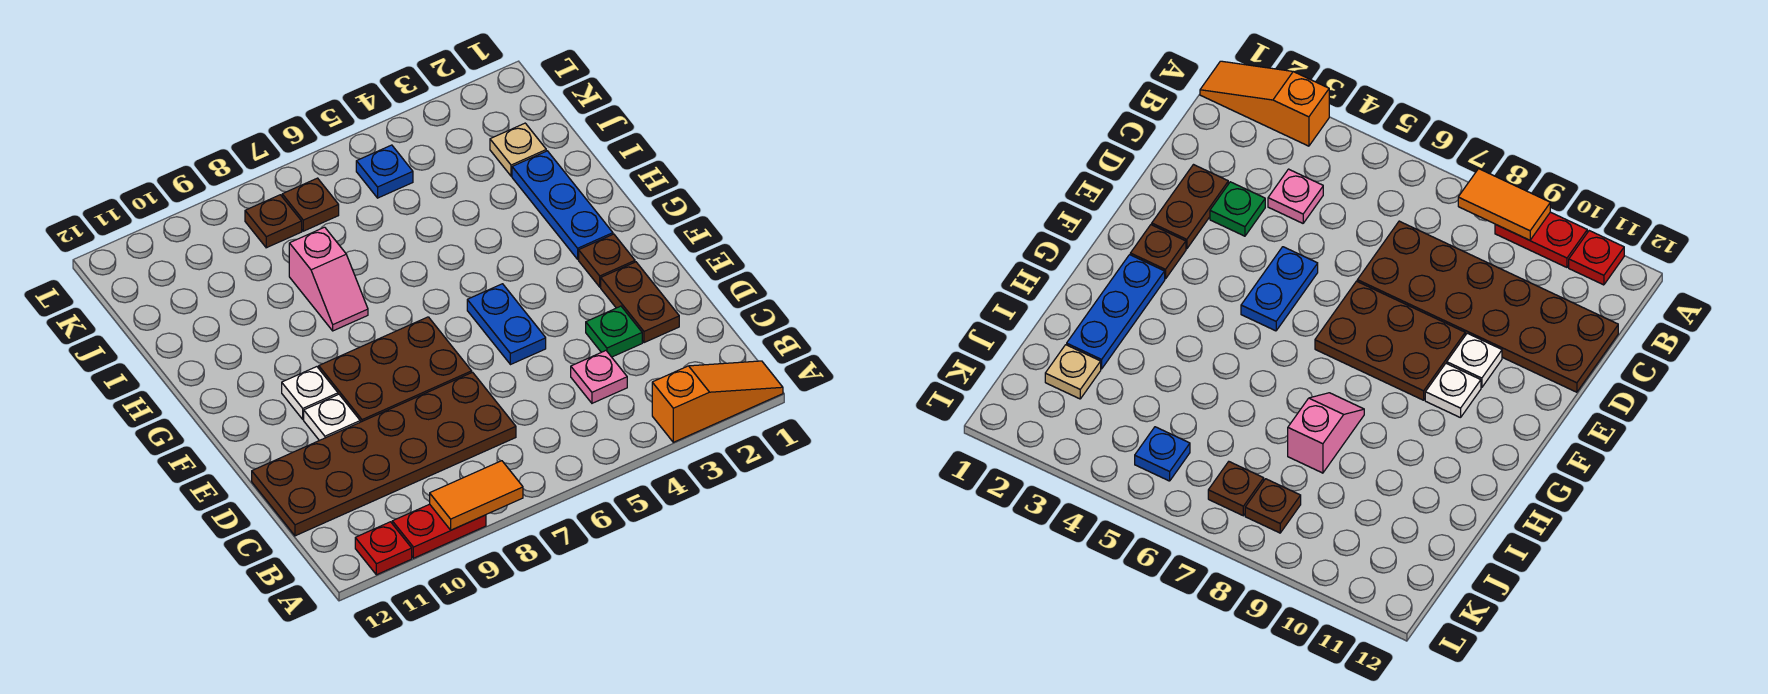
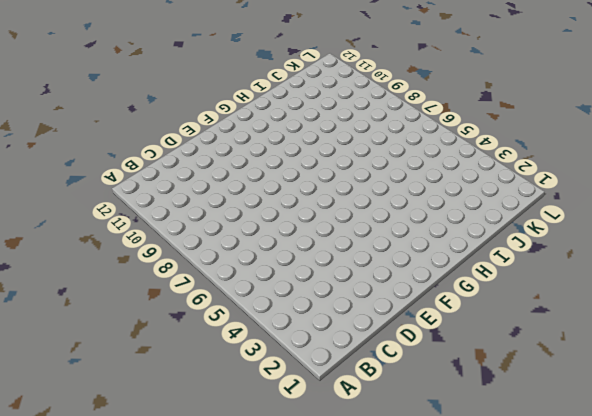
none -> orange 1x3 slope [652,361,783,442]
none -> red 1x2 plate [392,504,486,558]
none -> red 1x1 plate [355,522,412,575]

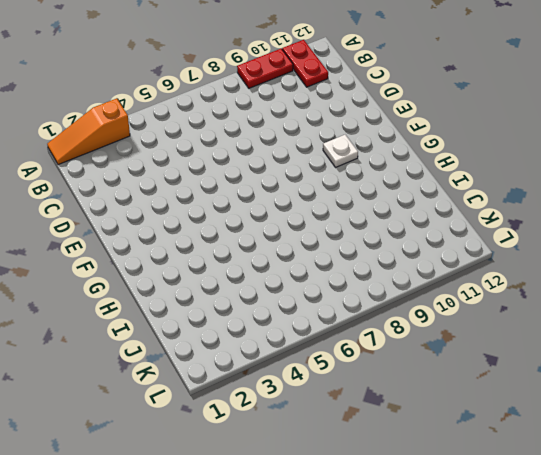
red 1x2 plate [282,40,328,87] -> red 1x1 plate [355,522,412,575]
none -> pink 1x1 plate [571,351,627,403]
none -> brown 2x6 plate [252,372,516,536]
none -> brown 1x2 plate [601,262,679,343]

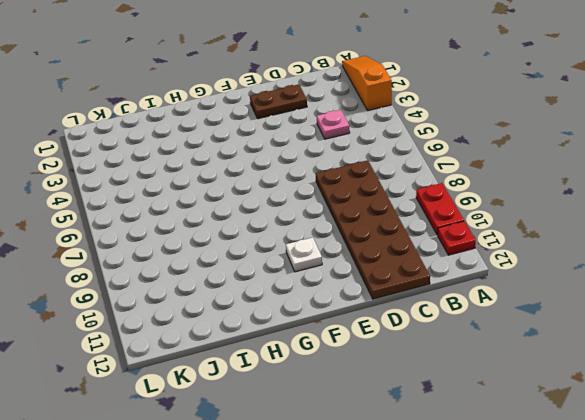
none -> green 1x1 plate [586,306,642,357]
none -> blue 1x2 plate [467,284,546,365]
none -> brown 2x3 plate [319,317,472,422]

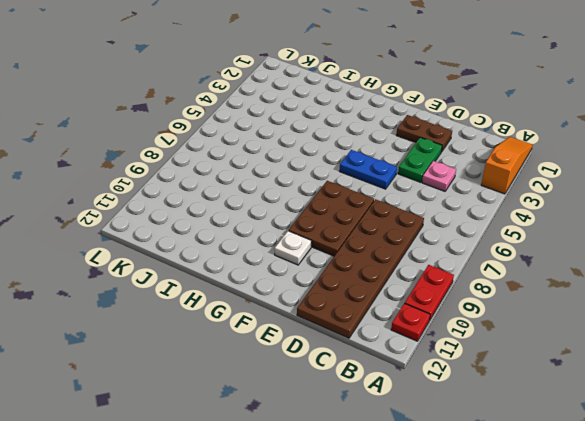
green 1x2 plate [398,137,442,182] -> green 1x1 plate [586,306,642,357]
none -> white 1x1 plate [304,394,360,441]
none -> brown 1x1 plate [579,234,635,287]
none -> blue 1x3 plate [512,151,613,259]

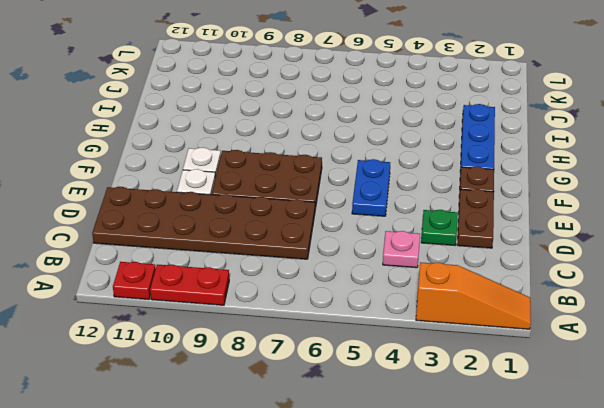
none -> pink 1x2 slope [289,227,368,331]
none -> tan 1x1 plate [490,123,546,176]
none -> blue 1x1 plate [356,145,413,198]

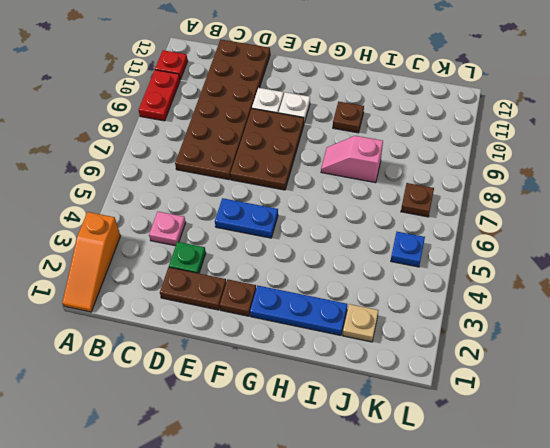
brown 1x1 plate [333,102,364,133] -> brown 1x1 plate moved to [245,195,302,248]
none -> orange 1x2 tile [430,461,523,530]

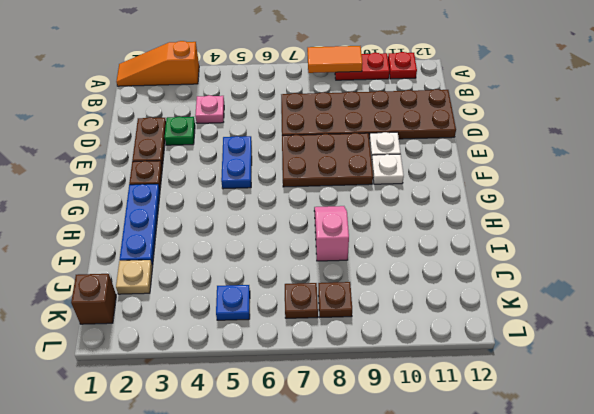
brown 1x1 brick [71,274,116,324] -> none

